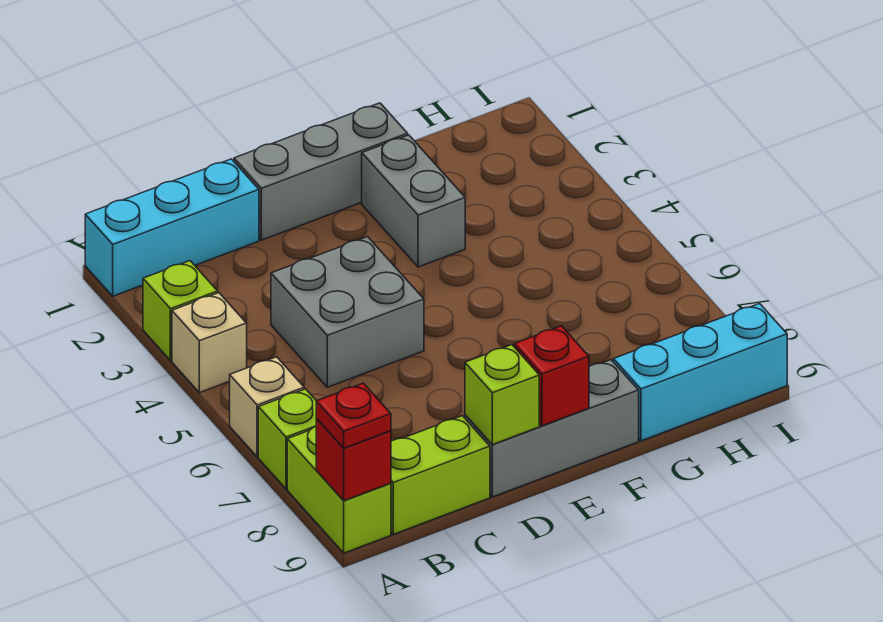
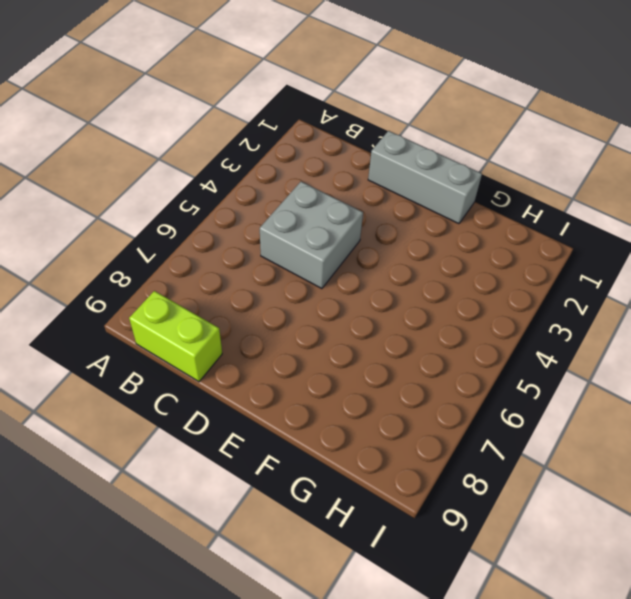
none -> cyan 1x3 brick [85,159,259,296]
none -> lime 1x1 brick [143,261,218,361]
none -> tan 1x1 brick [172,293,247,393]

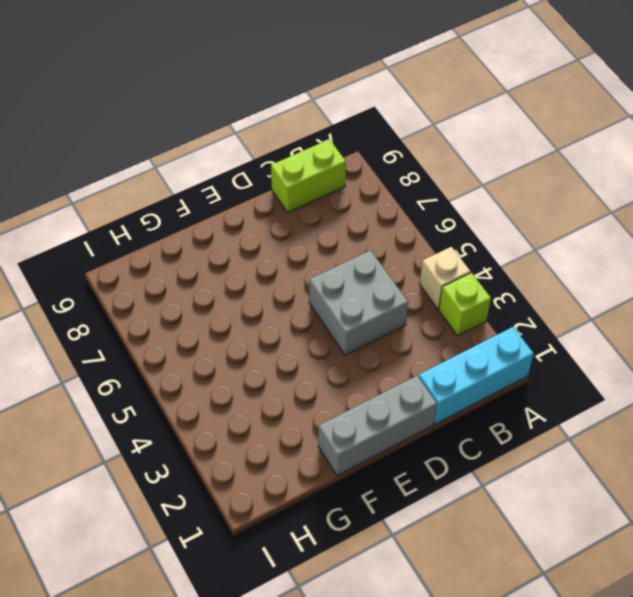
none -> tan 1x1 brick [230,357,304,457]
none -> lime 1x1 brick [258,389,316,489]
none -> lime 1x2 brick [287,427,391,553]

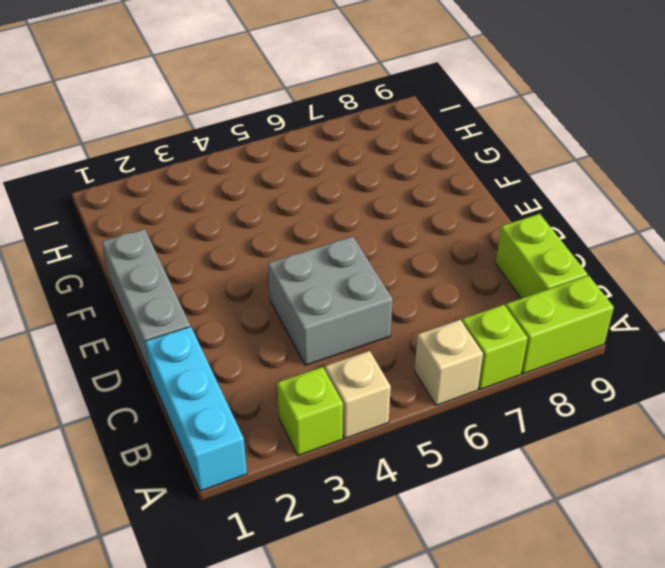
none -> grey 1x3 brick [465,360,639,497]
none -> grey 1x2 brick [362,135,465,267]
none -> cyan 1x3 brick [613,304,787,441]

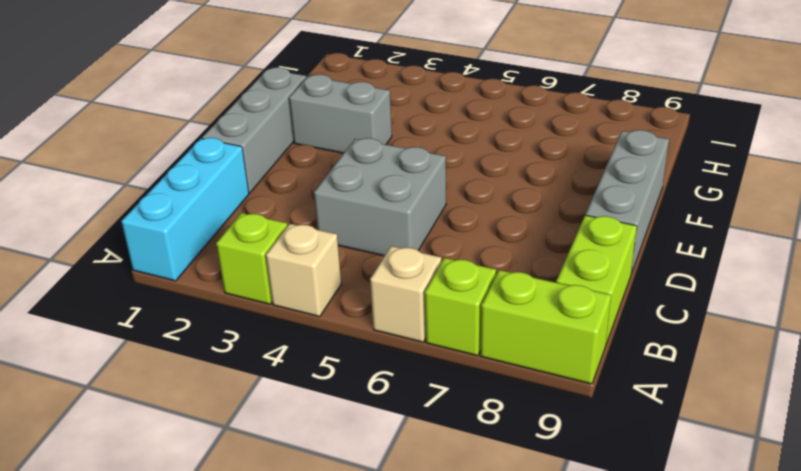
none -> cyan 1x3 brick [613,304,787,441]
none -> red 1x1 brick [316,419,391,501]
none -> lime 1x1 brick [465,345,539,445]

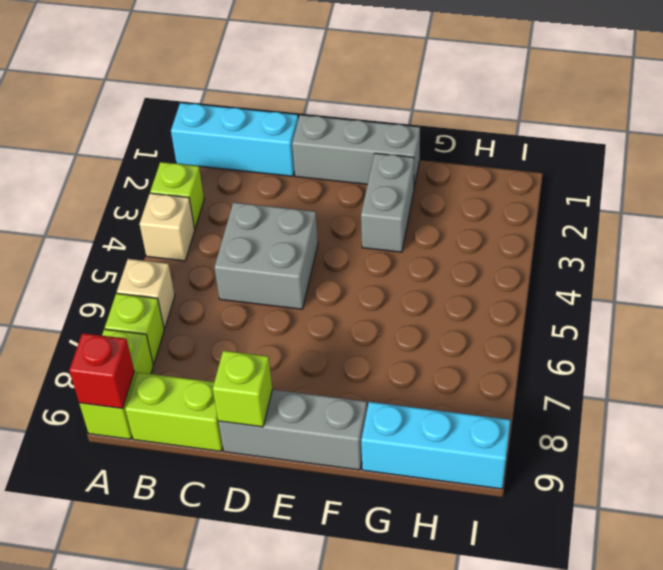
none -> red 1x1 brick [514,326,589,426]
none -> red 1x1 plate [316,383,391,448]

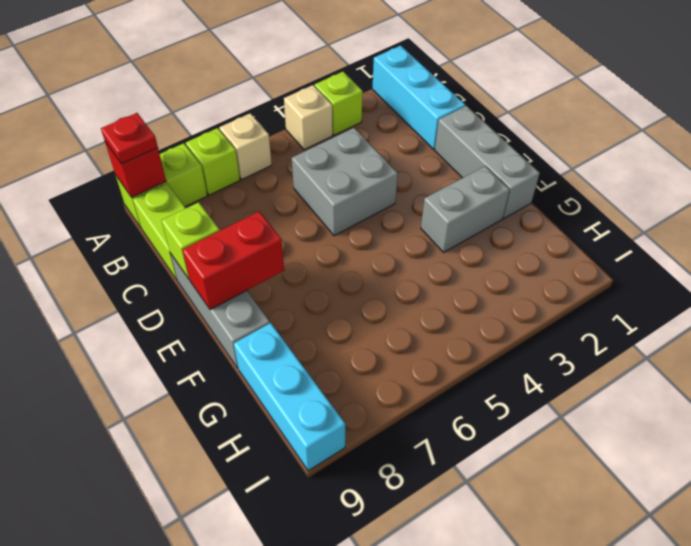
red 1x2 brick [183,212,284,310] -> red 1x1 brick [514,326,589,426]

